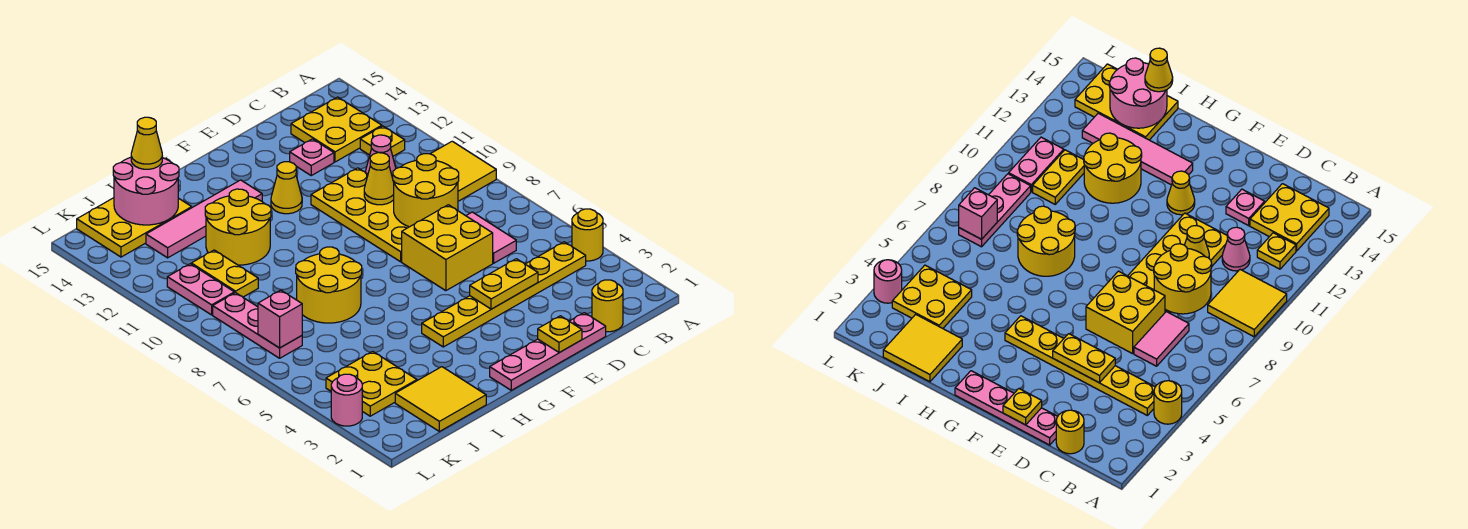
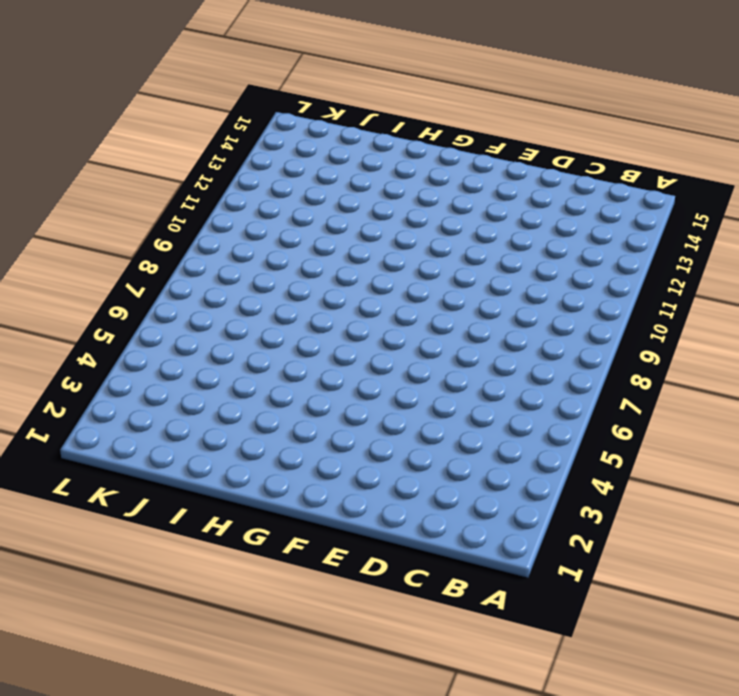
none -> yellow 1x1 round brick [572,209,603,261]
none -> yellow 2x2 tile [431,141,496,201]
none -> yellow 1x6 plate [422,242,586,347]
none -> yellow 1x1 plate [360,126,405,156]

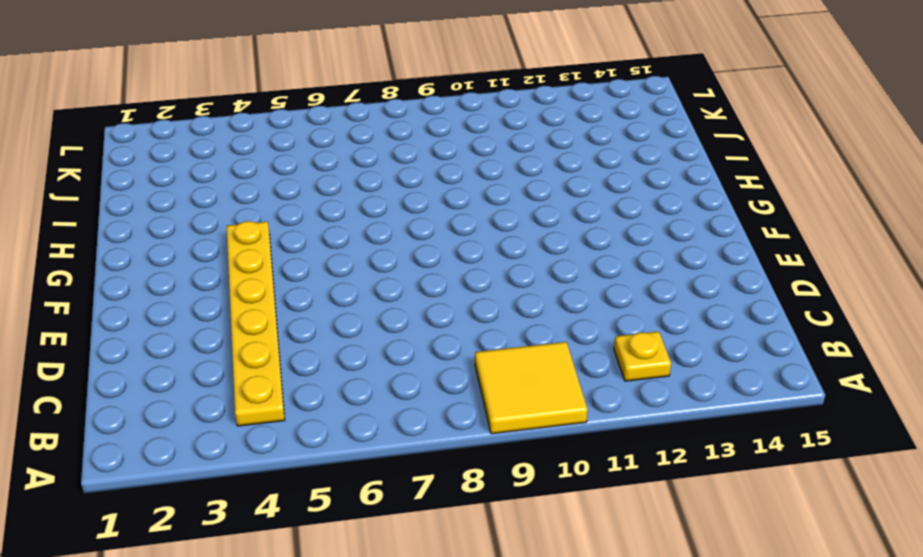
none -> yellow 1x1 round brick [572,209,603,261]
none -> yellow 2x2 plate [291,97,382,162]
none -> yellow 1x1 round brick [592,280,623,332]
none -> pink 1x2 tile [466,212,516,263]

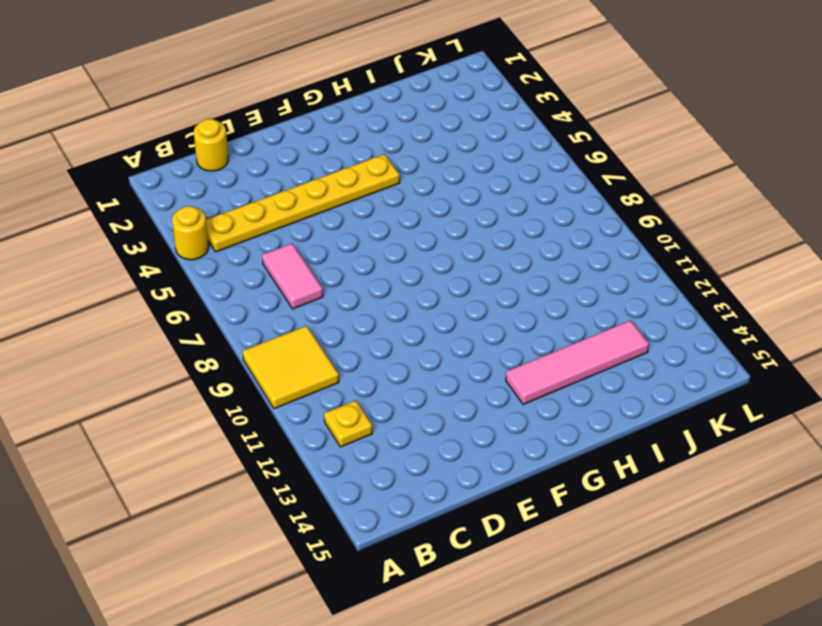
none -> yellow 2x2 plate [291,97,382,162]
none -> pink 1x1 cone [366,135,396,182]
none -> pink 1x4 plate [490,313,606,390]
none -> yellow 2x2 brick [402,205,493,291]

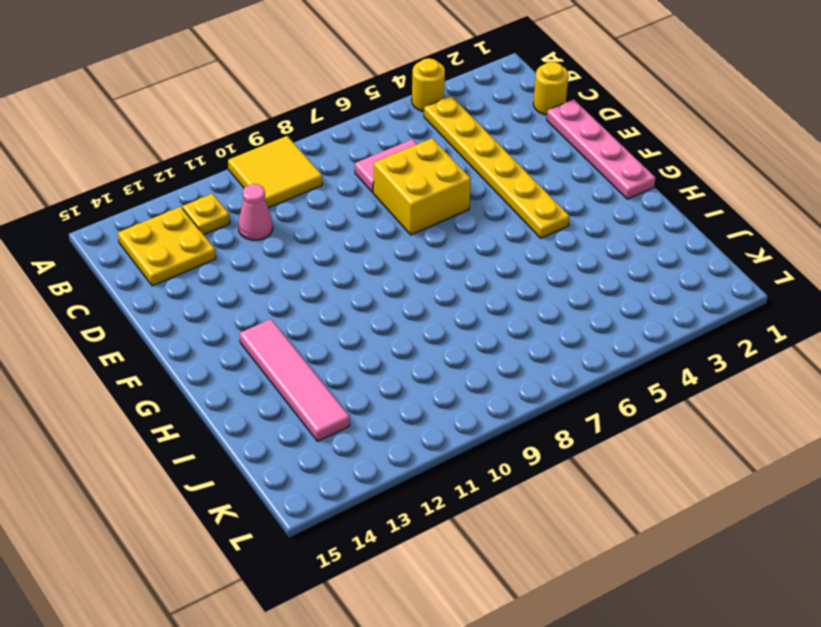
none -> yellow 2x4 plate [311,168,408,262]
none -> pink 1x1 plate [290,139,334,175]
none -> yellow 1x1 cone [271,162,302,214]
none -> yellow 2x2 round brick [296,247,362,323]

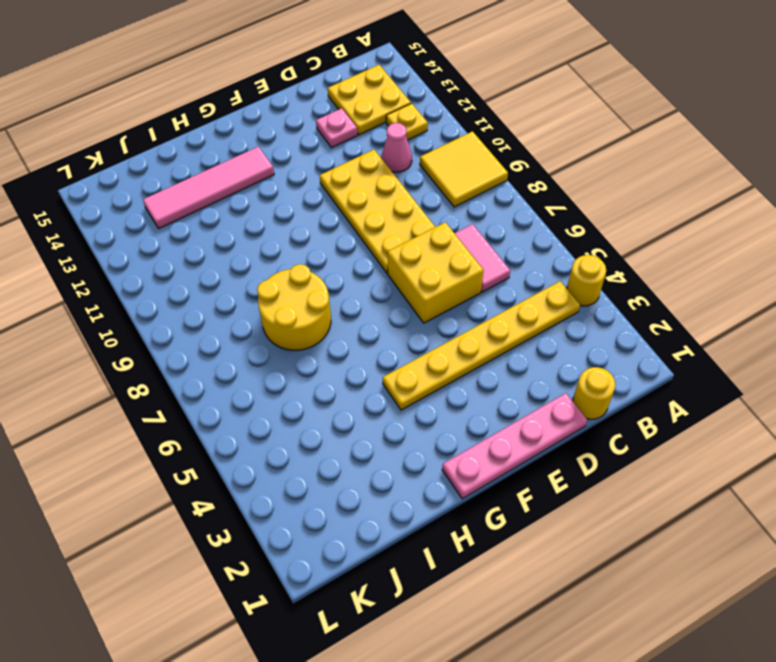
none -> yellow 1x1 cone [271,162,302,214]
none -> yellow 2x2 round brick [205,189,271,265]
none -> yellow 2x2 tile [395,367,486,431]
none -> yellow 2x3 plate [77,198,192,257]

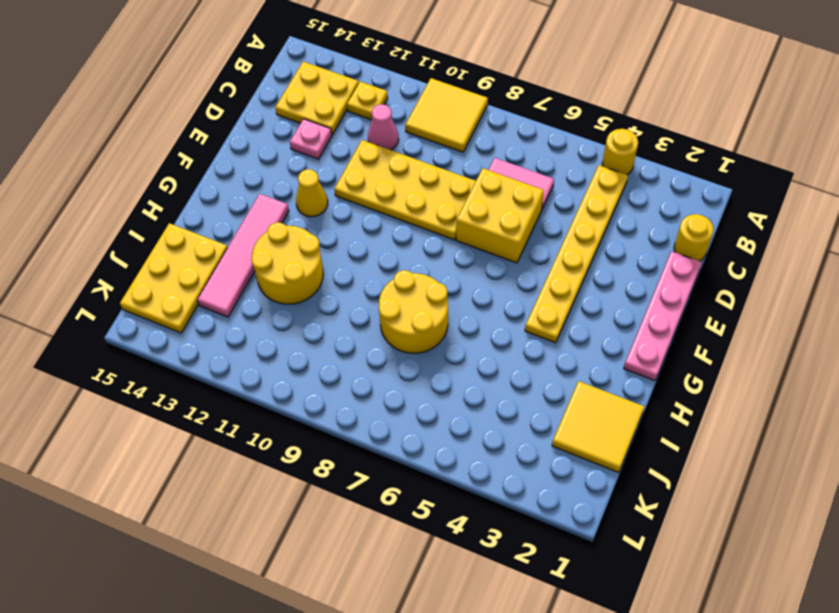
none -> yellow 2x2 plate [326,351,417,416]
none -> yellow 1x2 plate [191,250,258,297]
none -> pink 1x3 plate [213,293,302,358]
none -> pink 1x2 plate [167,264,234,315]

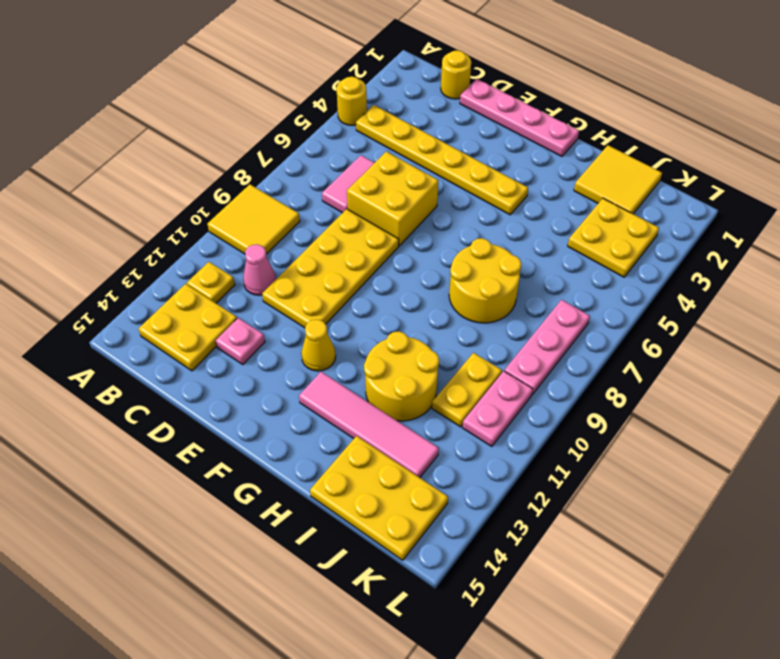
none -> pink 1x1 round brick [331,374,362,426]
none -> yellow 2x2 round brick [393,154,459,227]
none -> yellow 1x2 plate [470,259,538,309]
none -> yellow 1x1 cone [364,153,394,205]

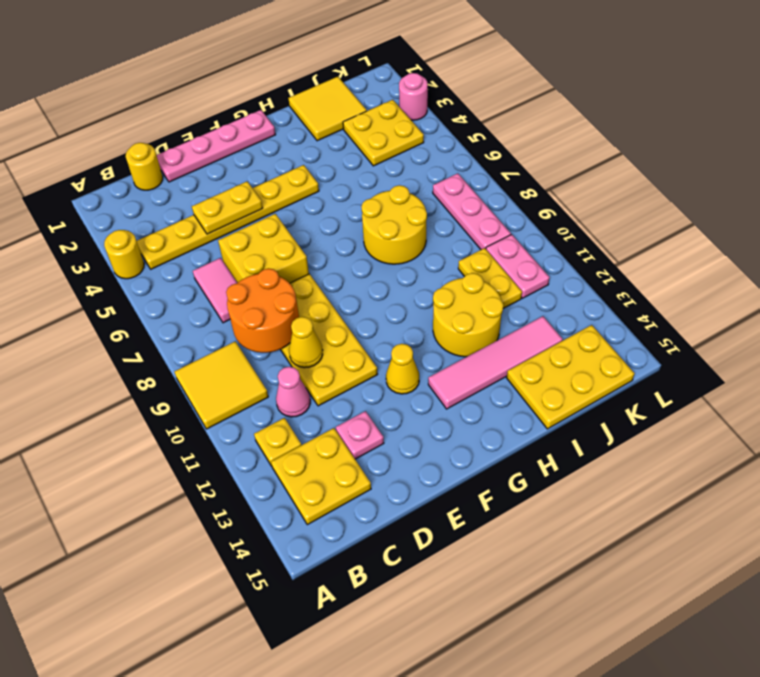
orange 2x2 round brick [226,268,299,353] -> yellow 2x2 round brick [393,154,459,227]
none -> yellow 1x1 plate [538,316,582,353]
none -> pink 2x2 round brick [113,157,179,225]
none -> pink 1x1 brick [258,290,302,348]
none -> yellow 1x1 cone [131,117,162,169]

